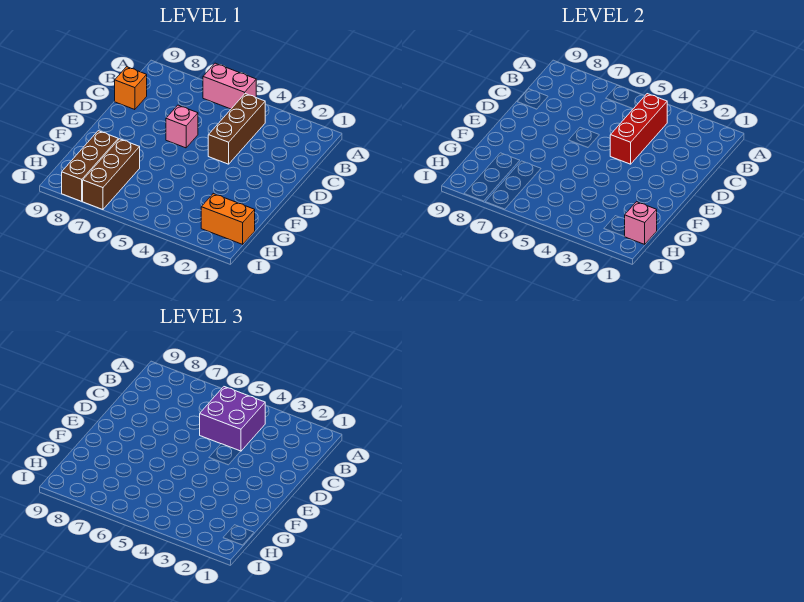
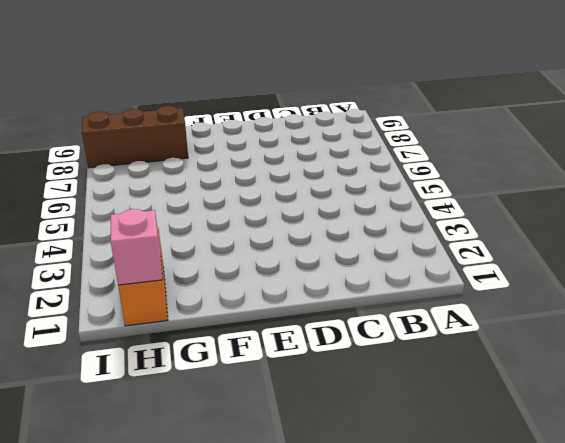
none -> pink 1x2 brick [203,63,256,109]
none -> brown 1x3 brick [208,94,265,164]

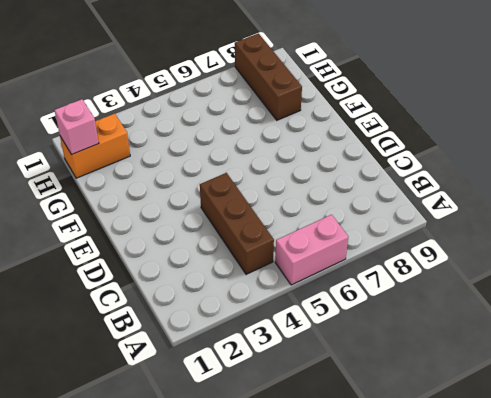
none -> orange 1x1 brick [115,67,147,110]
none -> pink 1x1 brick [166,105,198,148]

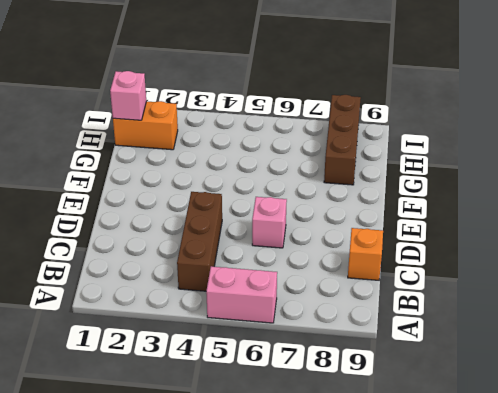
none -> brown 1x3 brick [83,139,140,210]
none -> red 1x3 brick [610,94,667,164]

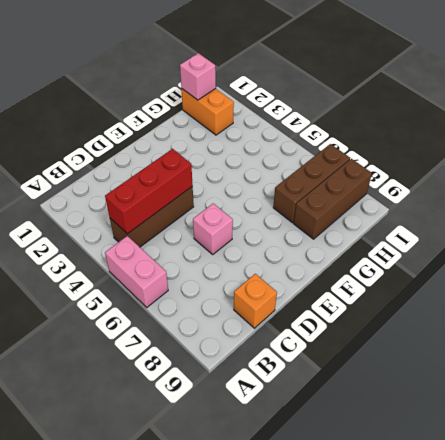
none -> purple 2x2 brick [200,387,265,451]

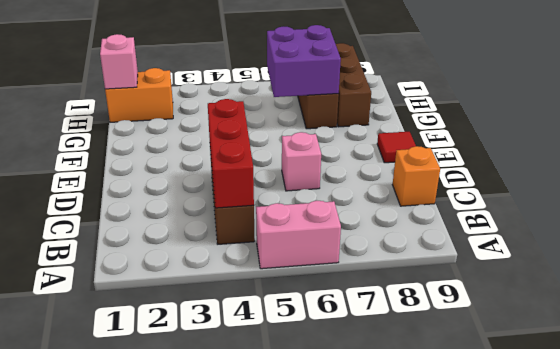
red 1x1 tile [377,132,416,163] -> none
purple 2x2 brick [267,25,341,97] -> purple 2x2 brick moved to [200,387,265,451]

